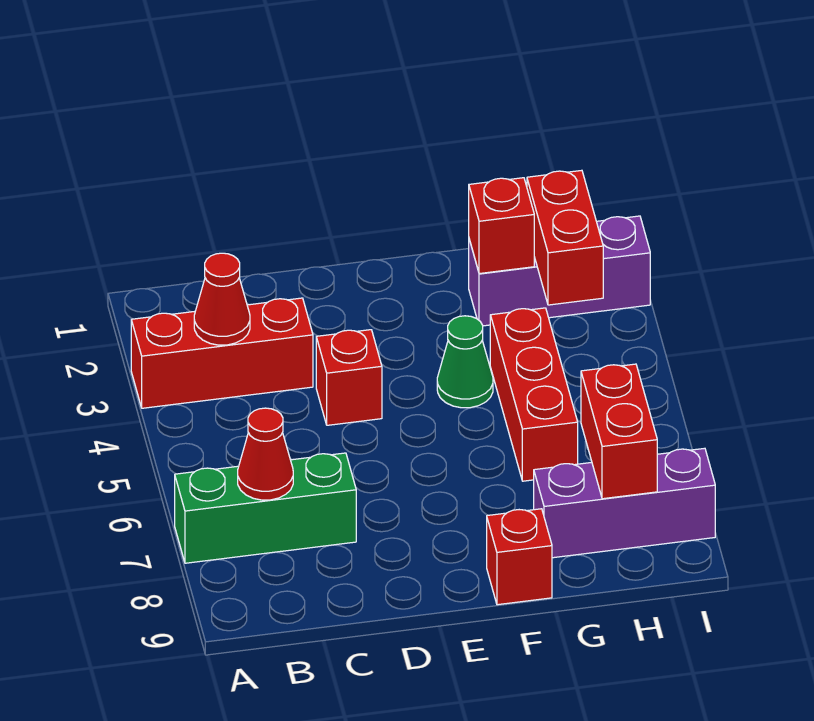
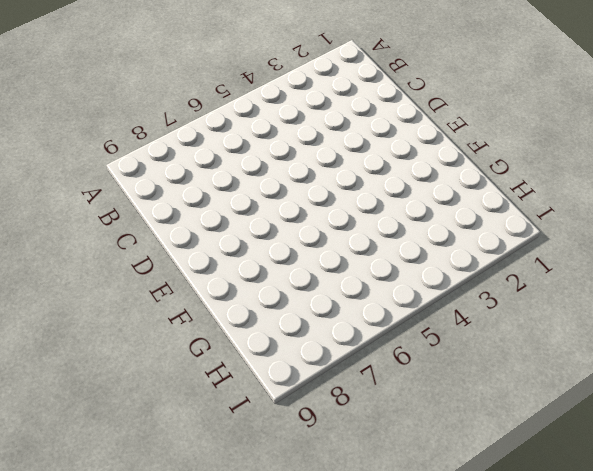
none -> red 1x3 brick [131,298,313,408]
none -> green 1x3 brick [175,453,356,563]
none -> red 1x1 brick [316,330,382,425]

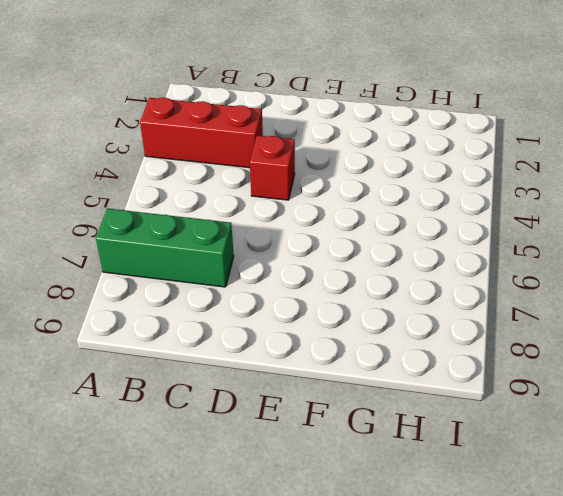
none -> green 1x1 cone [437,316,493,408]
none -> red 1x1 brick [487,509,552,605]
none -> purple 1x3 brick [469,216,650,326]

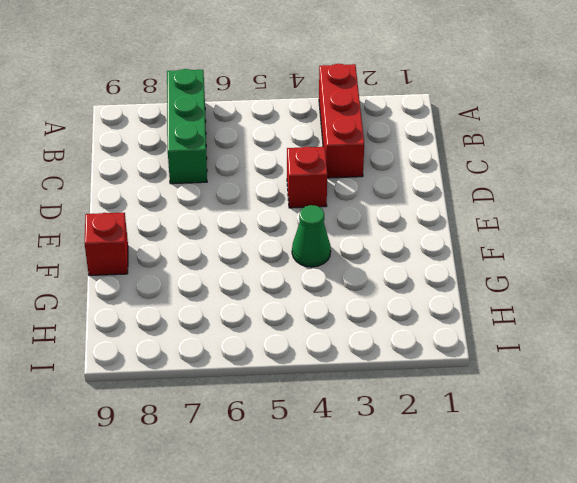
none -> purple 1x3 brick [469,216,650,326]
none -> red 1x3 brick [490,308,578,481]
none -> purple 1x3 brick [534,448,715,558]

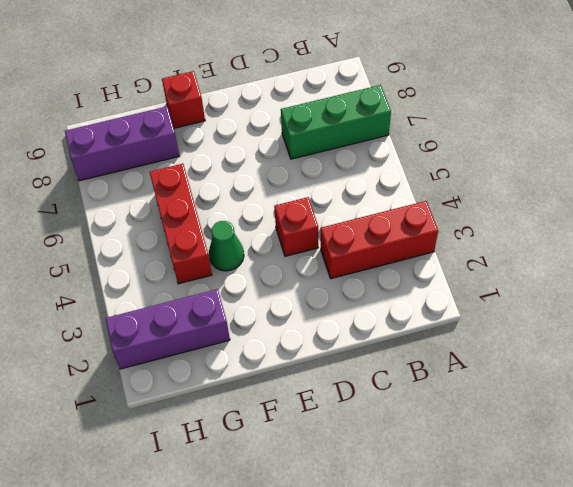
none -> red 1x1 cone [194,253,250,345]
none -> red 1x1 cone [238,408,293,500]
none -> red 1x1 brick [469,178,534,274]

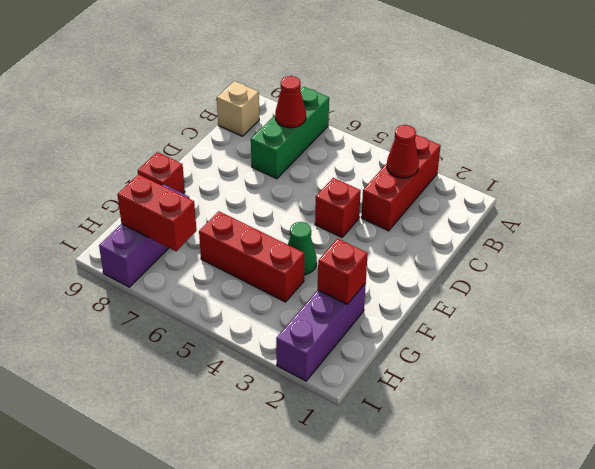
tan 1x1 brick [217,81,259,136] -> none
none -> red 1x2 brick [527,170,603,305]

